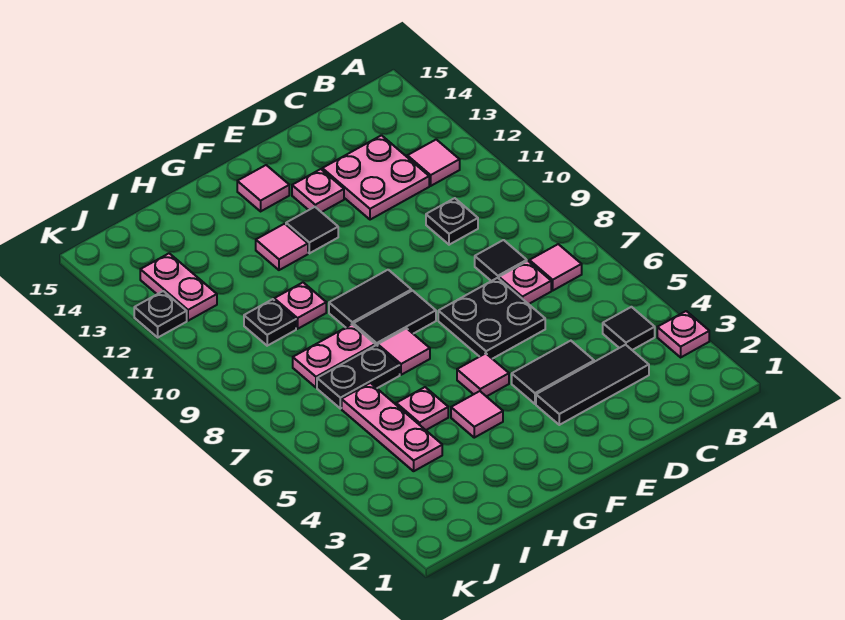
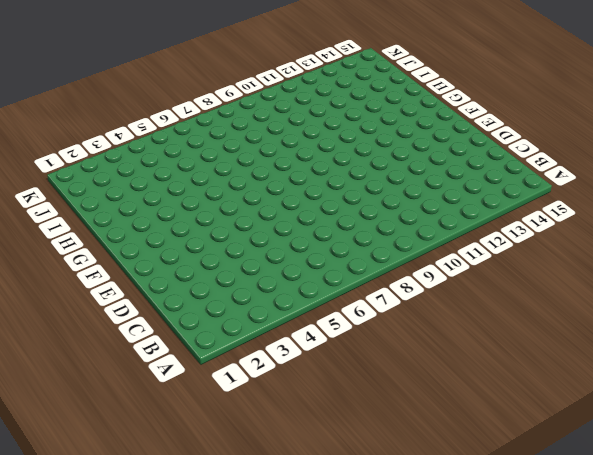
none -> pink 1x1 plate [657,311,709,357]
none -> black 1x1 tile [603,307,655,350]
none -> pink 1x1 tile [529,244,582,290]

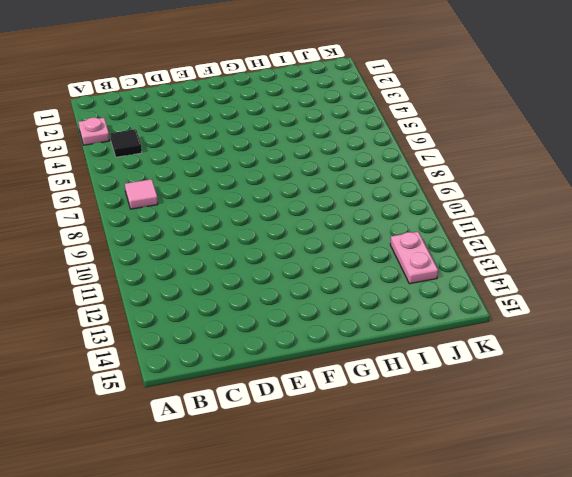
none -> pink 1x1 tile [407,139,460,186]
none -> black 1x3 tile [536,345,649,425]
none -> pink 1x1 plate [499,261,551,304]

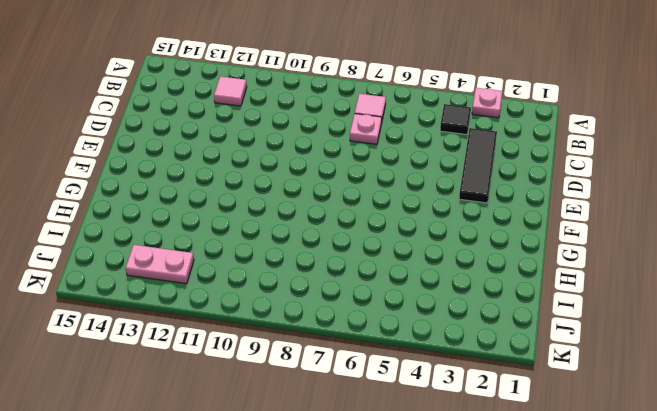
none -> black 1x1 tile [475,240,527,281]
none -> black 1x1 plate [426,198,478,245]
none -> pink 2x2 plate [322,135,429,220]

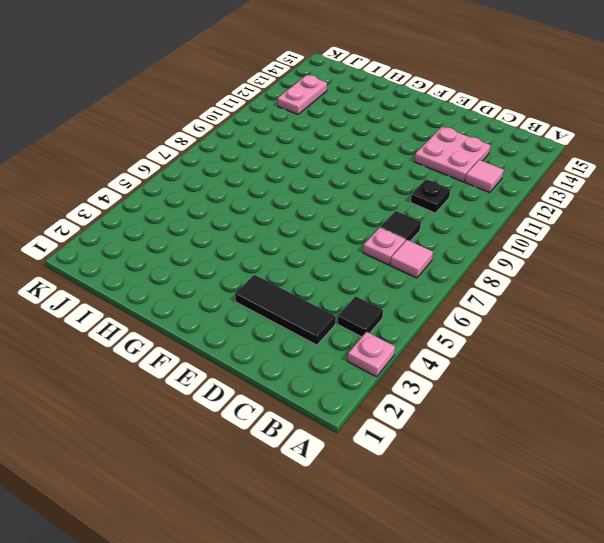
none -> black 1x2 tile [512,341,594,404]
none -> black 2x2 plate [438,278,545,359]
none -> pink 1x1 plate [292,169,344,212]

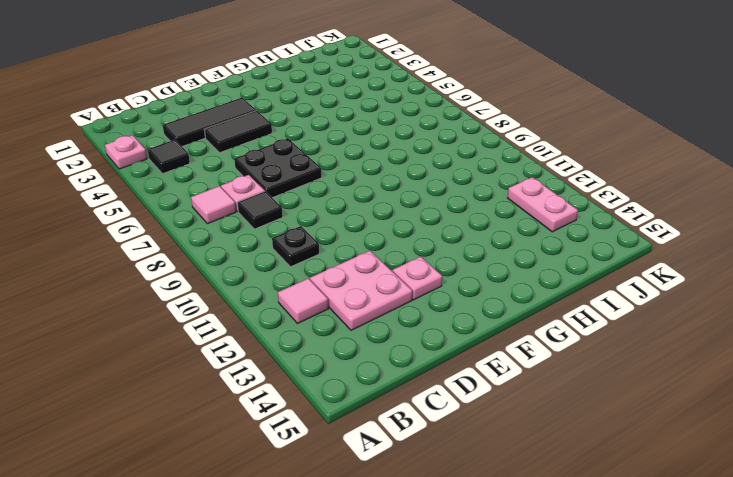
none -> pink 1x1 tile [457,353,509,397]
none -> black 1x2 tile [353,291,436,346]
none -> black 1x2 tile [329,270,411,327]

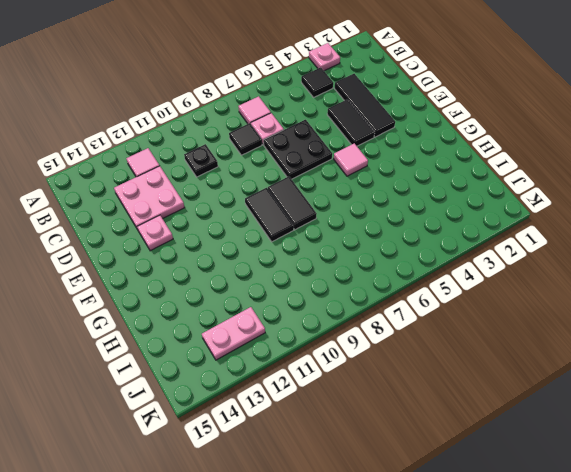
none -> black 1x1 tile [286,207,338,253]
none -> pink 1x1 tile [237,165,289,211]
none -> pink 1x1 tile [451,391,503,438]

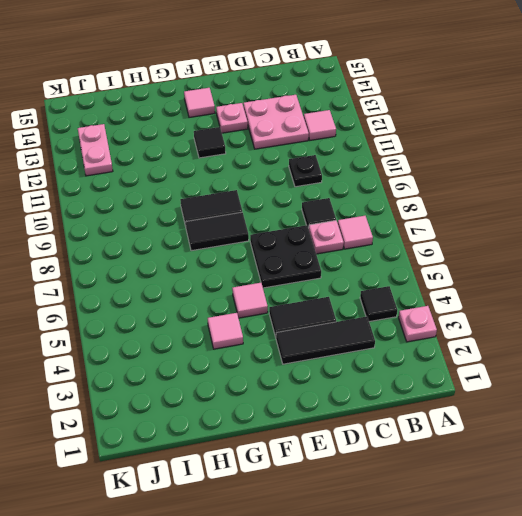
none -> pink 1x1 tile [378,328,430,375]
none -> pink 1x1 tile [256,224,308,270]
none -> pink 1x1 plate [396,387,448,430]

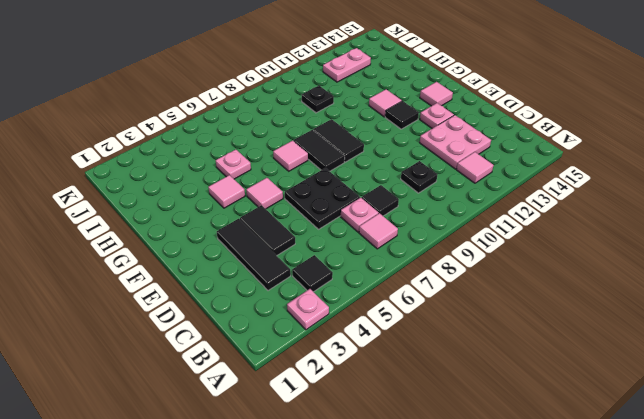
none -> black 1x2 plate [317,345,400,409]
none -> pink 1x2 plate [293,324,375,388]
none -> pink 1x1 plate [274,283,326,329]

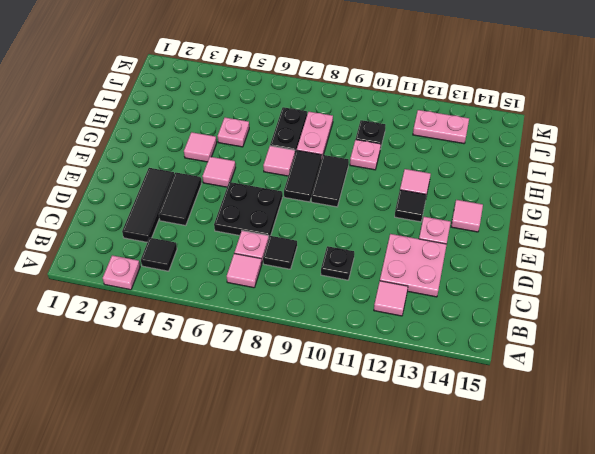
none -> pink 1x3 plate [342,383,442,471]
none -> black 1x1 plate [134,291,187,337]

